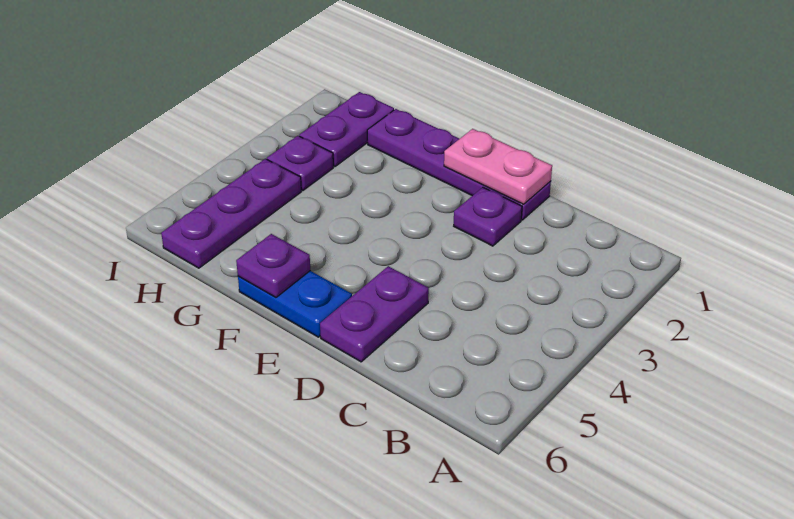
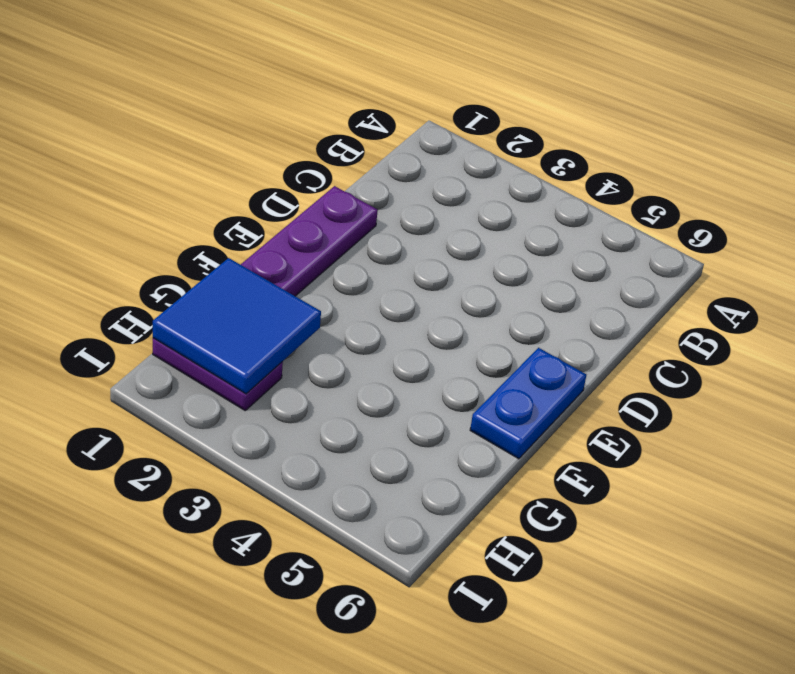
blue 2x2 tile [153,258,321,394] -> none
none -> purple 1x1 plate [454,187,522,246]
none -> purple 1x2 plate [320,266,429,362]

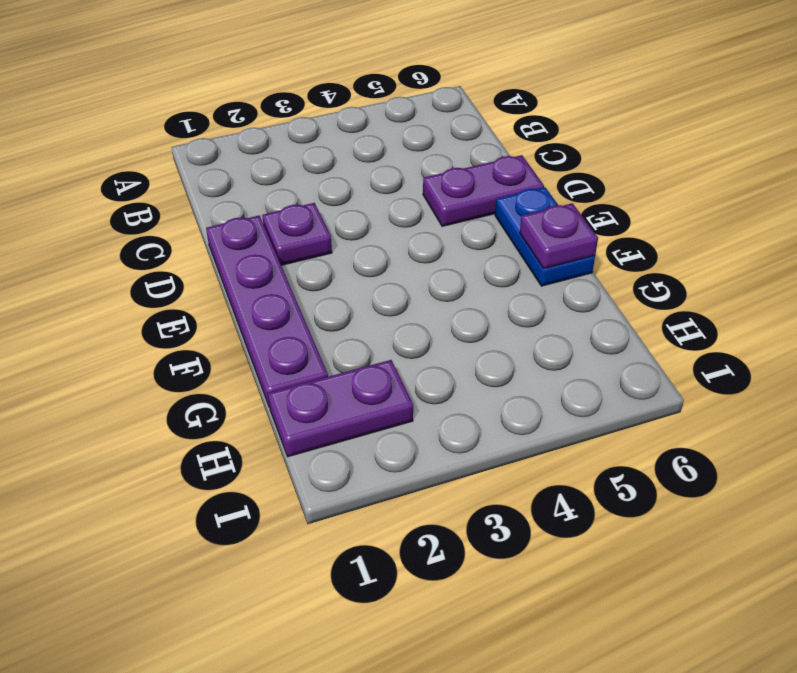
none -> purple 1x1 plate [267,136,333,191]
none -> purple 1x3 plate [161,159,301,268]

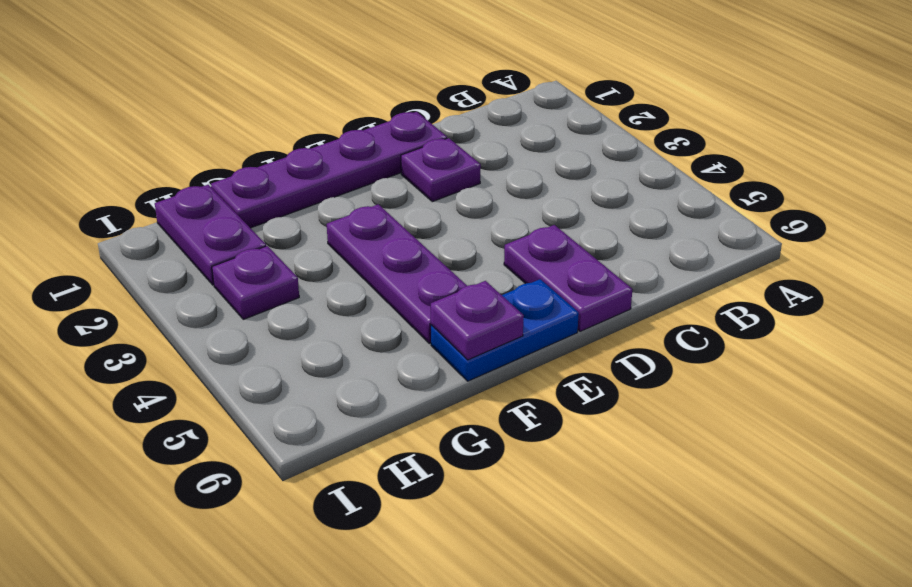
purple 1x3 plate [327,204,467,343] -> purple 1x3 plate moved to [161,159,301,268]
none -> pink 1x2 plate [444,129,552,204]

